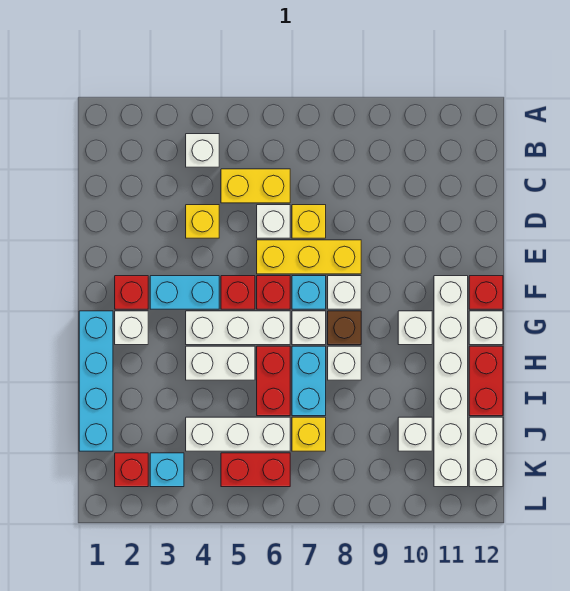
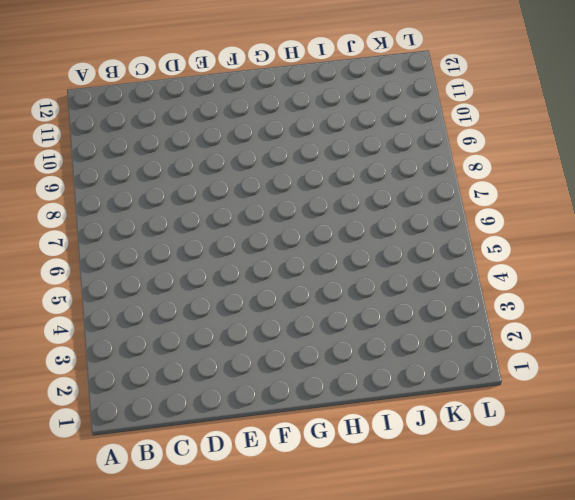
none -> white 1x1 brick [186,134,219,167]
none -> yellow 1x2 brick [221,169,290,203]
none -> yellow 1x1 brick [186,205,219,238]
none -> white 1x1 brick [257,205,290,238]

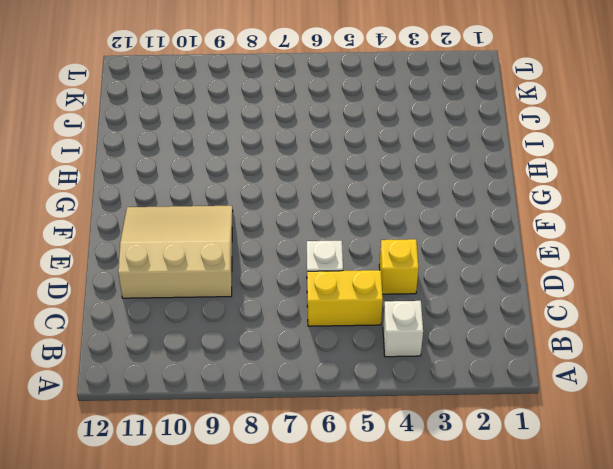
tan 3x3 slope [118,206,233,298] -> white 1x6 brick [434,276,468,487]
none -> yellow 1x1 brick [292,205,326,238]
none -> yellow 1x3 brick [257,240,361,274]
none -> red 1x1 brick [115,276,148,309]
none -> cyan 1x2 brick [150,276,219,309]

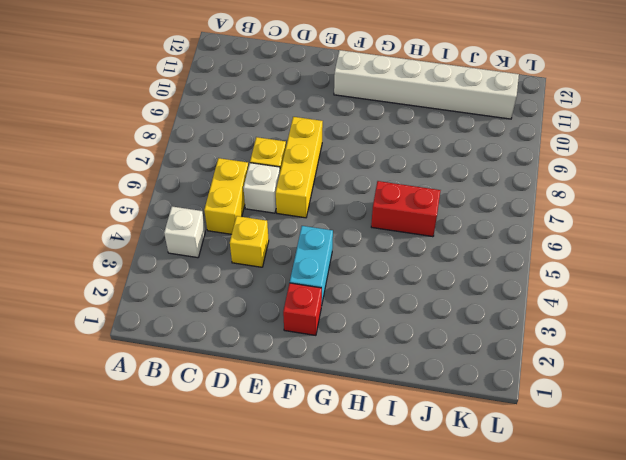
none -> red 1x1 brick [221,276,255,309]
none -> red 1x1 brick [257,276,290,309]
none -> cyan 1x1 brick [292,276,326,309]
none -> white 1x1 brick [328,276,361,309]

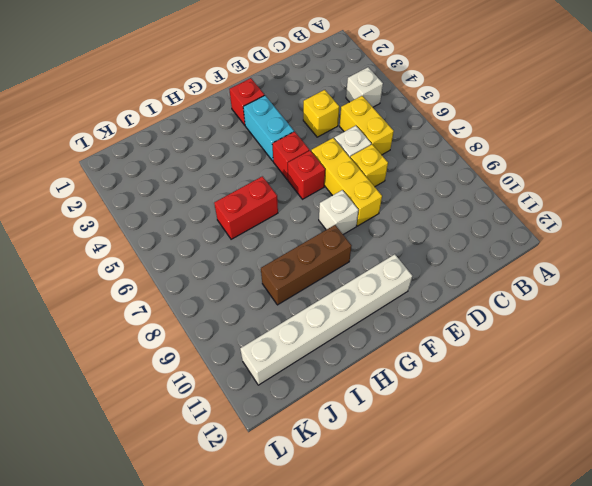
brown 1x3 brick [261,225,351,305] -> none
none -> cyan 1x1 brick [292,276,326,309]
none -> red 1x1 brick [469,276,503,309]
none -> cyan 1x4 brick [79,311,113,451]
none -> white 1x1 brick [115,311,148,345]

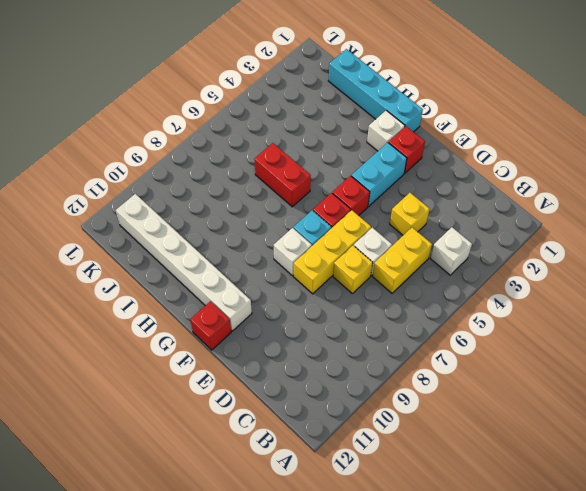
none -> white 1x3 brick [186,311,290,345]
none -> white 1x1 brick [292,311,326,345]
none -> brown 1x1 brick [328,311,361,345]
none -> white 1x1 brick [398,311,432,345]

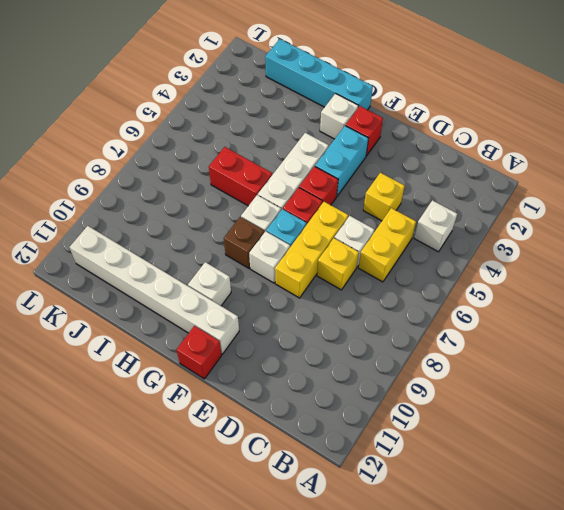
none -> white 1x1 brick [469,311,503,345]
none -> white 1x2 brick [186,346,255,380]
none -> cyan 1x2 brick [292,346,326,416]
none -> white 1x1 brick [328,346,361,380]

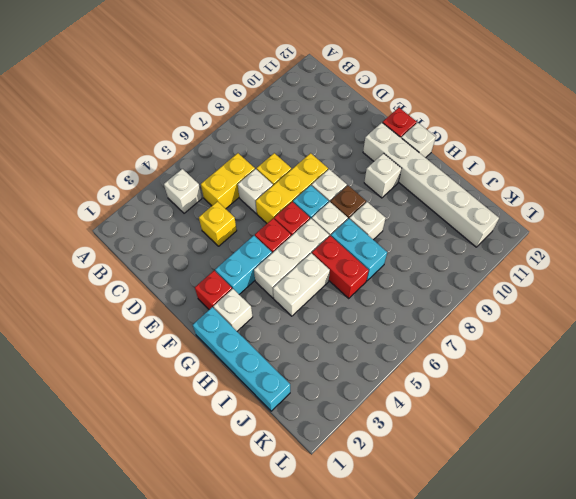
none -> red 1x2 brick [469,346,503,416]
none -> white 1x3 brick [186,417,290,451]
none -> yellow 1x1 brick [292,417,326,451]
none -> white 1x1 brick [398,417,432,451]

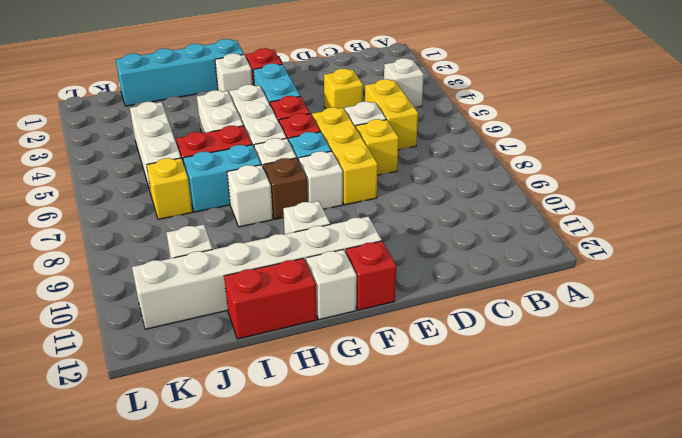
none -> white 1x2 brick [469,417,503,487]
none -> red 1x1 brick [115,453,148,487]
none -> cyan 1x1 brick [150,453,184,487]
none -> red 1x2 brick [221,453,290,487]

